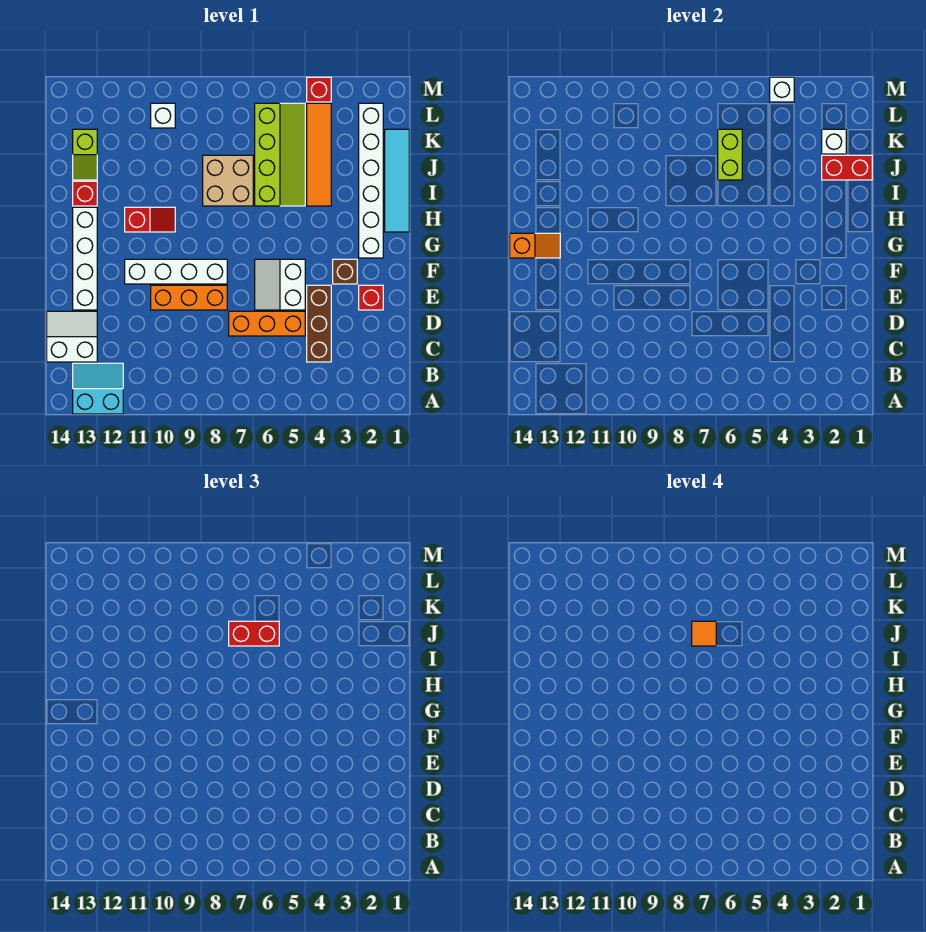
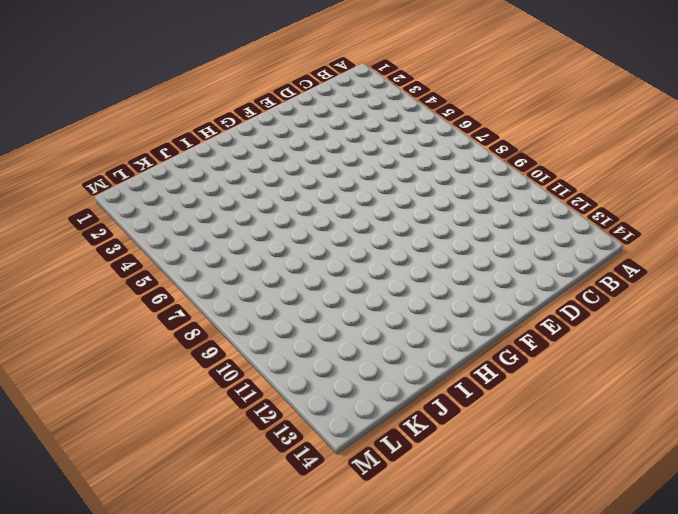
none -> cyan 2x2 slope [73,363,123,414]
none -> brown 1x3 brick [307,285,331,362]
none -> white 2x2 slope [47,311,97,362]

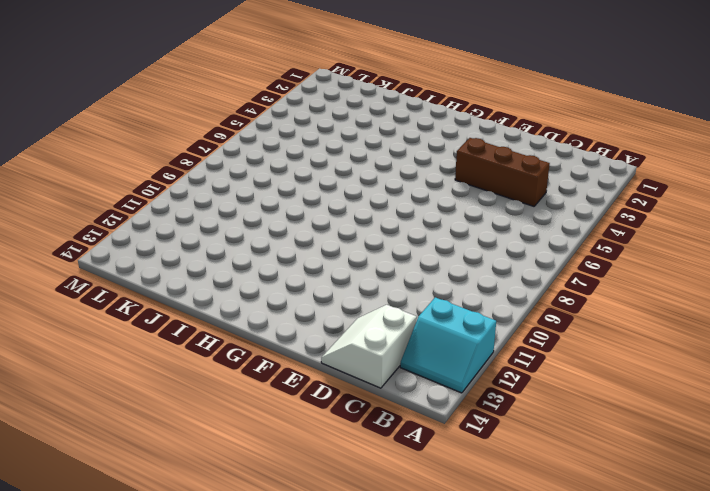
cyan 2x2 slope [400,297,496,393] -> cyan 2x2 slope turned to [73,363,123,414]
none -> orange 1x3 brick [229,311,305,336]
none -> red 1x1 brick [359,285,383,310]
none -> white 2x2 slope [255,259,305,310]

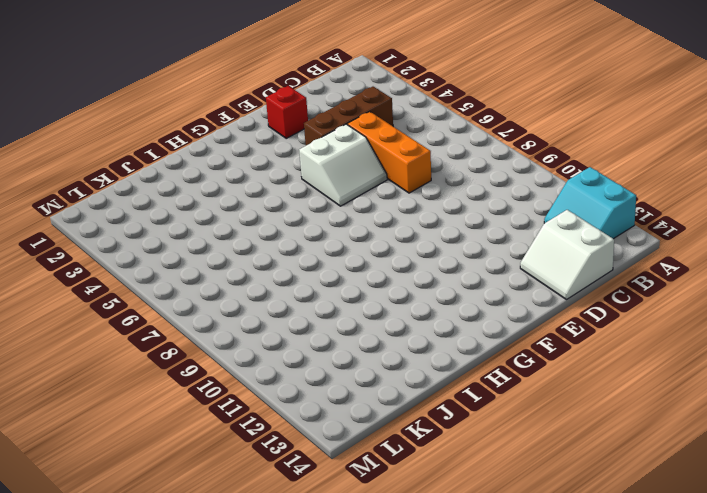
none -> orange 1x3 brick [151,285,227,310]
none -> white 1x4 brick [73,207,97,310]
none -> brown 1x1 brick [333,259,357,284]

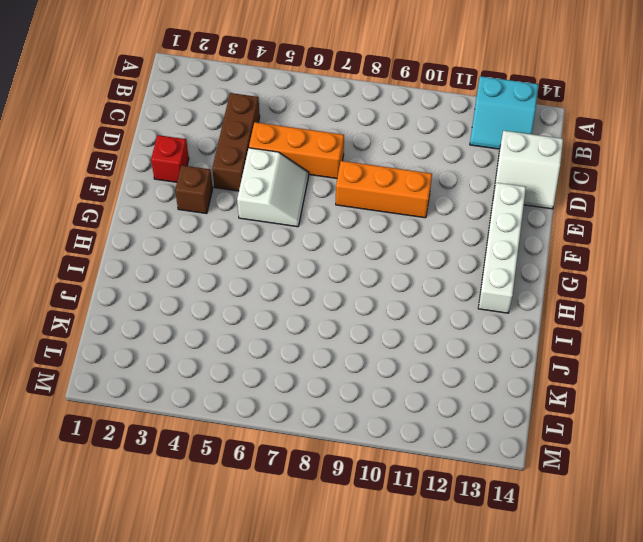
none -> white 1x4 brick [125,259,227,284]
none -> white 1x6 brick [359,103,383,258]
none -> cyan 1x4 tile [385,129,409,232]

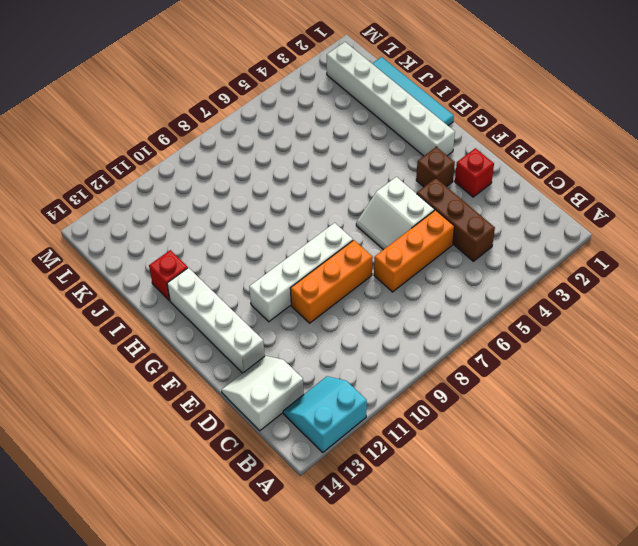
none -> red 1x2 slope [125,207,175,232]
none -> orange 1x4 tile [307,103,331,206]
none -> lime 2x4 slope [255,103,305,206]

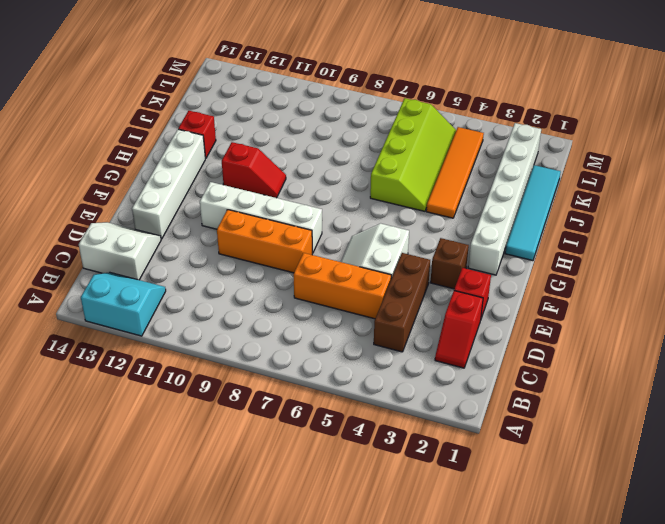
red 1x2 slope [435,291,483,368] -> none
none -> tan 2x2 brick [203,155,253,206]
none -> lime 1x2 slope [73,129,97,180]
none -> white 1x1 brick [151,103,175,128]

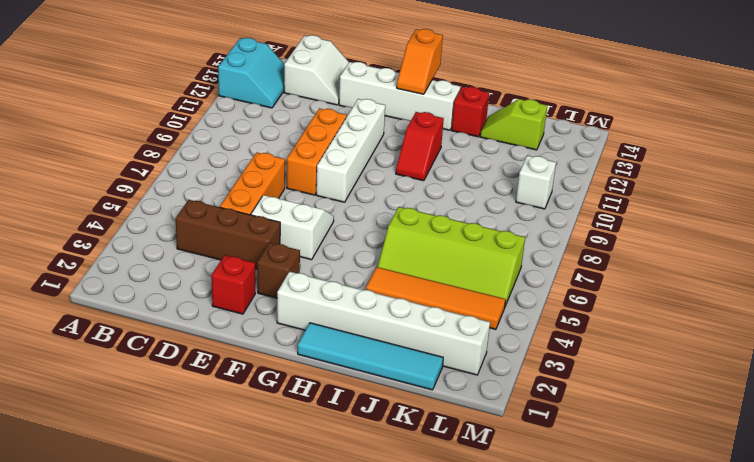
none -> tan 2x2 brick [203,155,253,206]
none -> red 1x1 brick [307,77,331,102]
none -> red 1x2 brick [822,155,872,180]

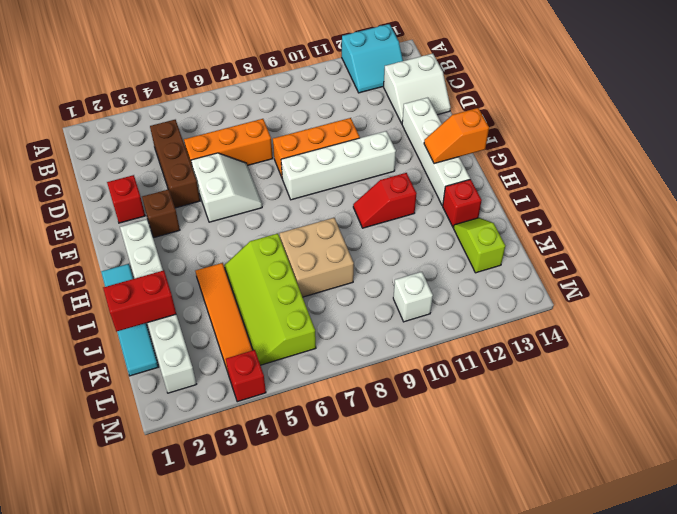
none -> lime 1x2 brick [718,129,742,180]
none -> white 1x1 brick [822,129,846,154]
none -> white 1x1 brick [770,77,794,102]

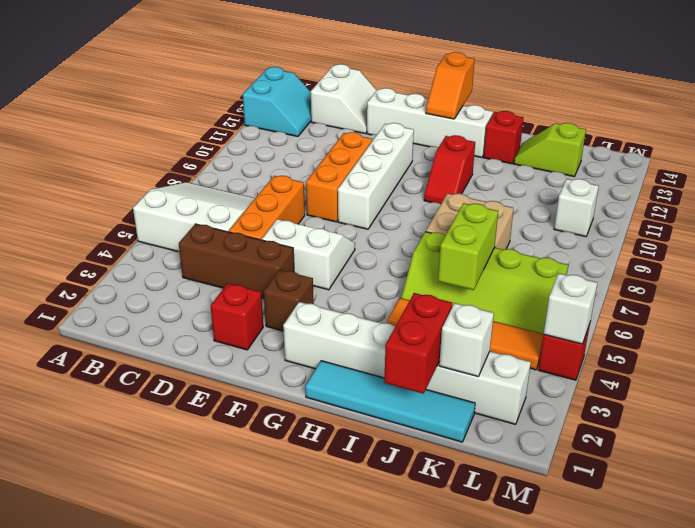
white 3x3 slope [133,182,255,252] -> none
lime 1x2 brick [438,203,498,290] -> lime 1x2 brick turned to [718,129,742,180]
none -> red 1x2 brick [229,621,279,646]
none -> orange 1x1 tile [692,621,716,646]

